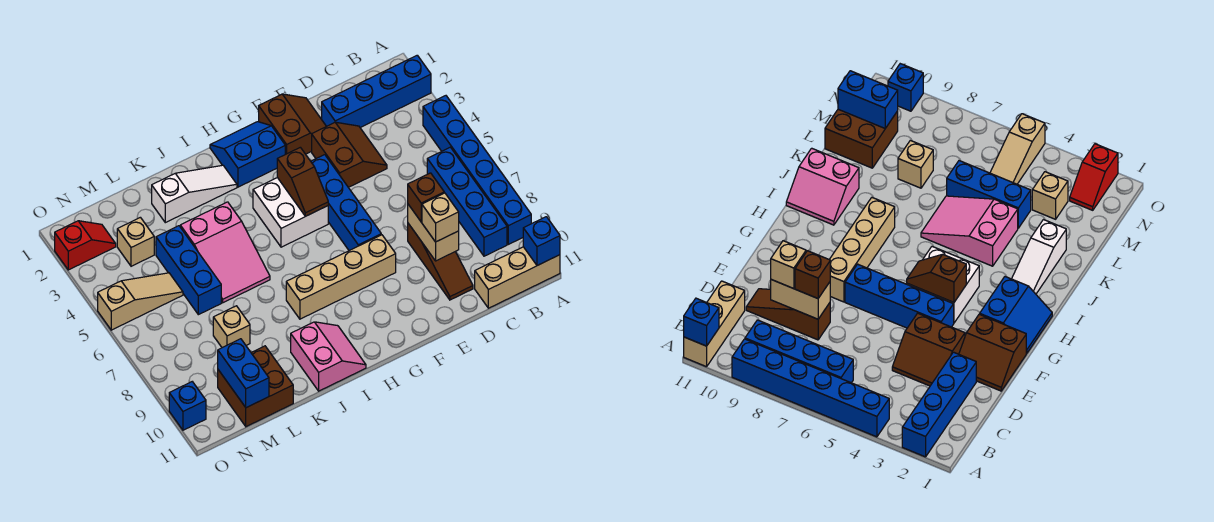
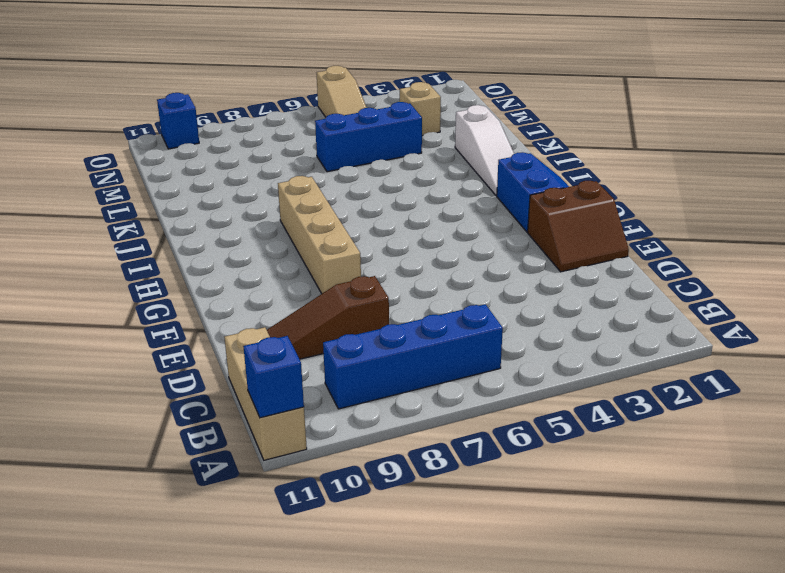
none -> blue 1x4 brick [322,55,431,128]
none -> blue 1x6 brick [423,96,531,244]
none -> brown 2x2 slope [312,122,387,187]

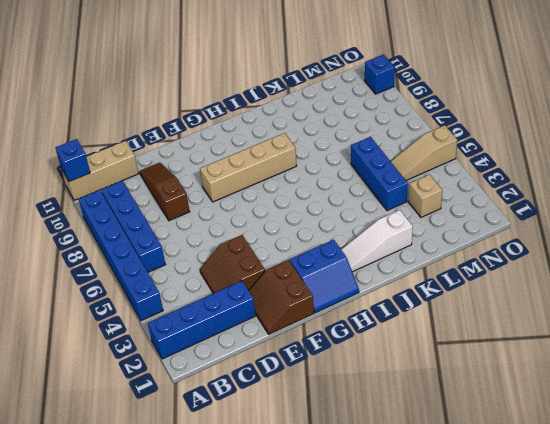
none -> blue 1x4 brick [311,155,381,251]
none -> white 2x2 brick [253,178,328,247]
none -> pink 2x2 slope [291,322,366,391]

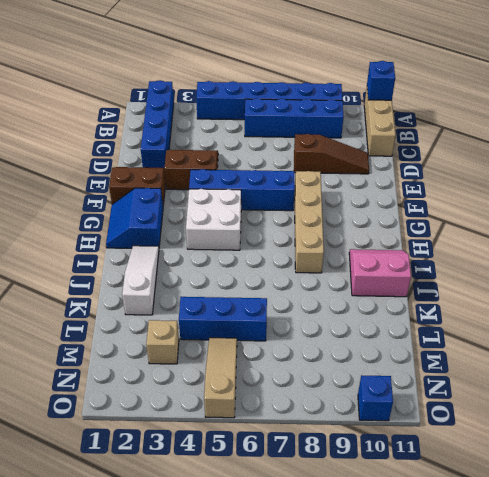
none -> pink 2x3 slope [180,202,270,303]
none -> tan 1x1 brick [213,306,250,348]
none -> brown 2x2 brick [218,346,293,427]

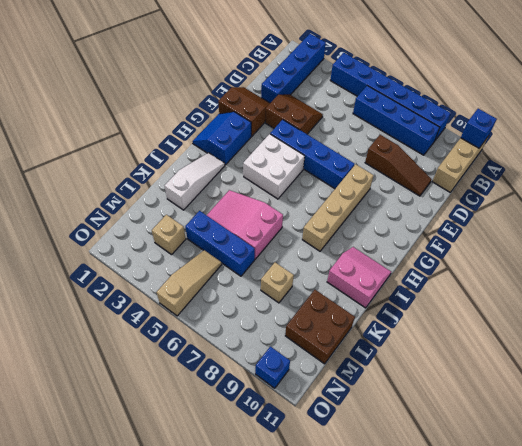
pink 2x3 slope [207,190,283,259] -> pink 2x3 slope turned to [180,202,270,303]
none -> red 1x2 slope [55,221,116,270]
none -> tan 1x2 brick [408,204,459,261]
none -> brown 1x2 slope [277,147,328,216]

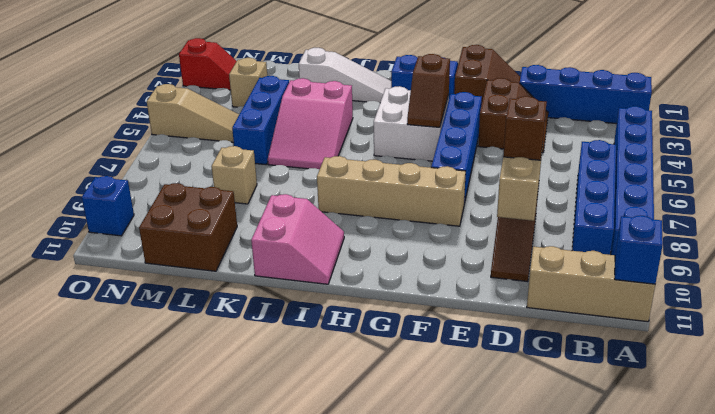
none -> blue 1x2 brick [218,339,269,408]
none -> tan 1x1 brick [422,193,459,242]

